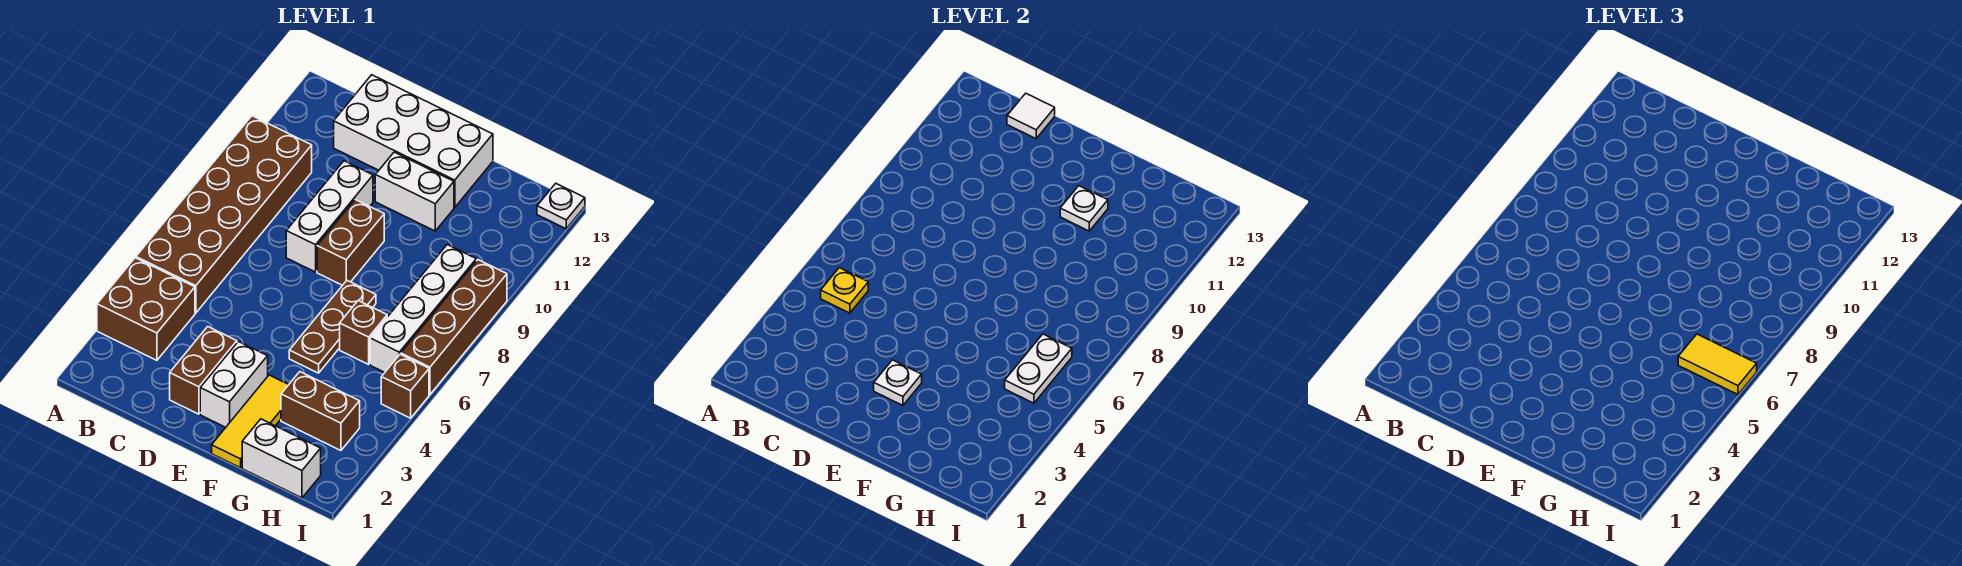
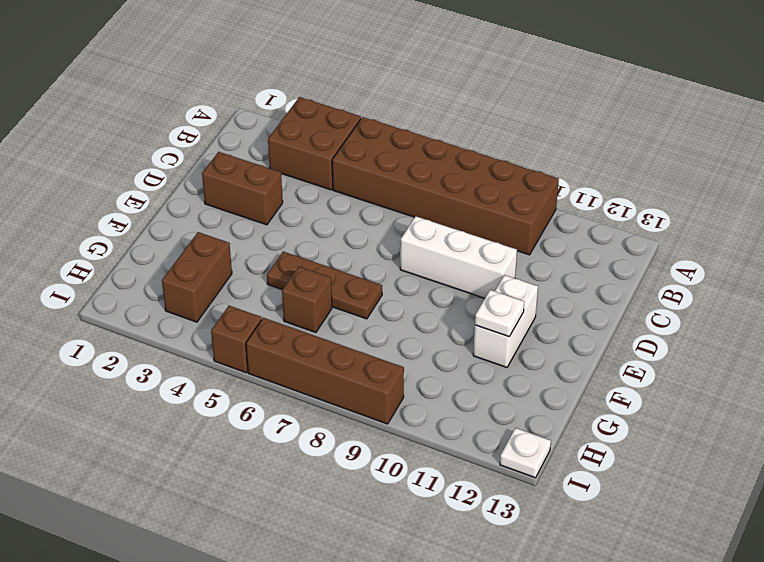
none -> white 2x4 brick [334,75,493,207]
none -> white 1x2 brick [200,342,268,427]
none -> brown 1x2 brick [317,200,384,285]

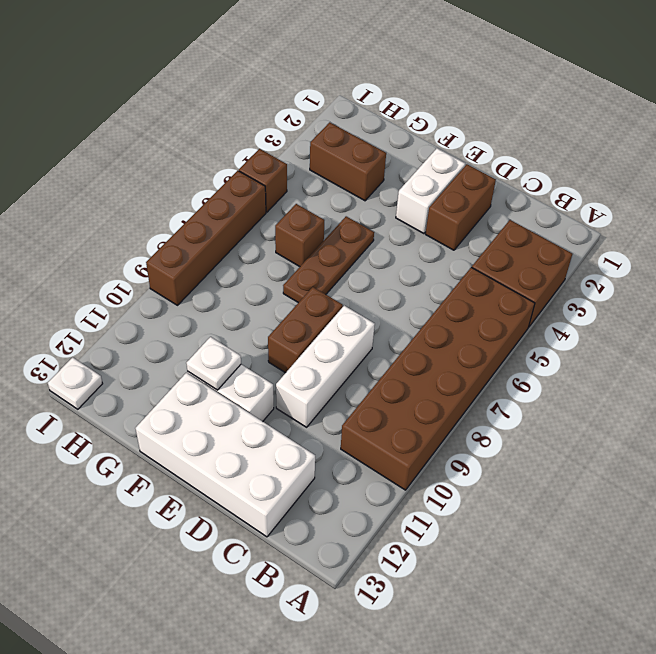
none -> yellow 1x3 tile [212,375,289,468]
none -> white 1x2 brick [242,419,321,498]
none -> white 1x4 brick [370,245,476,372]

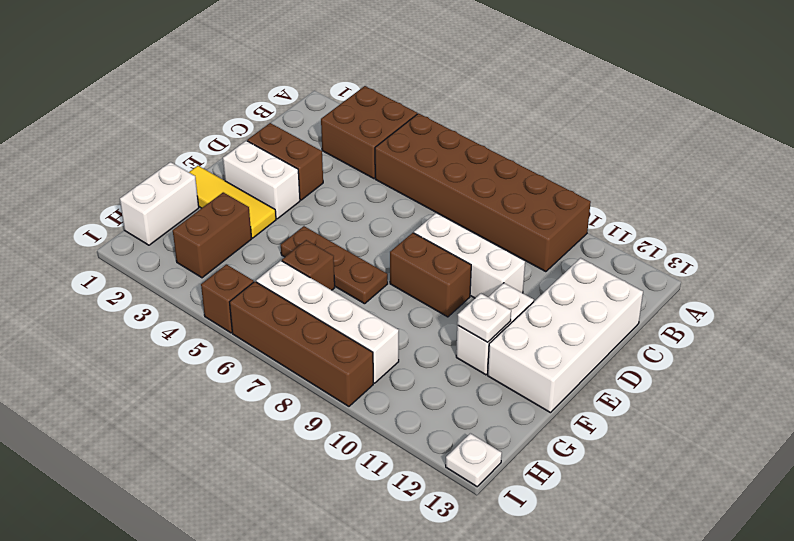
none -> yellow 1x1 plate [821,268,868,313]
none -> white 1x1 tile [1007,93,1055,139]
none -> white 1x1 plate [874,360,922,405]

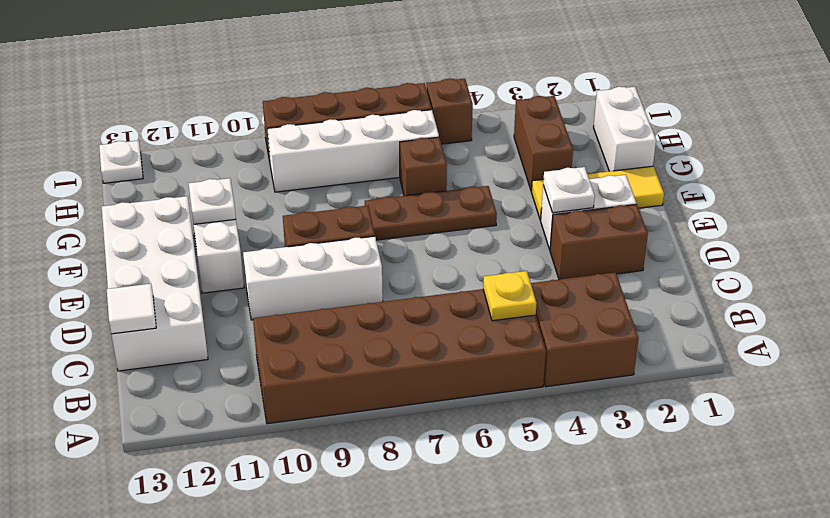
none -> white 1x2 plate [1005,334,1072,403]
none -> yellow 1x2 tile [1678,334,1757,394]

